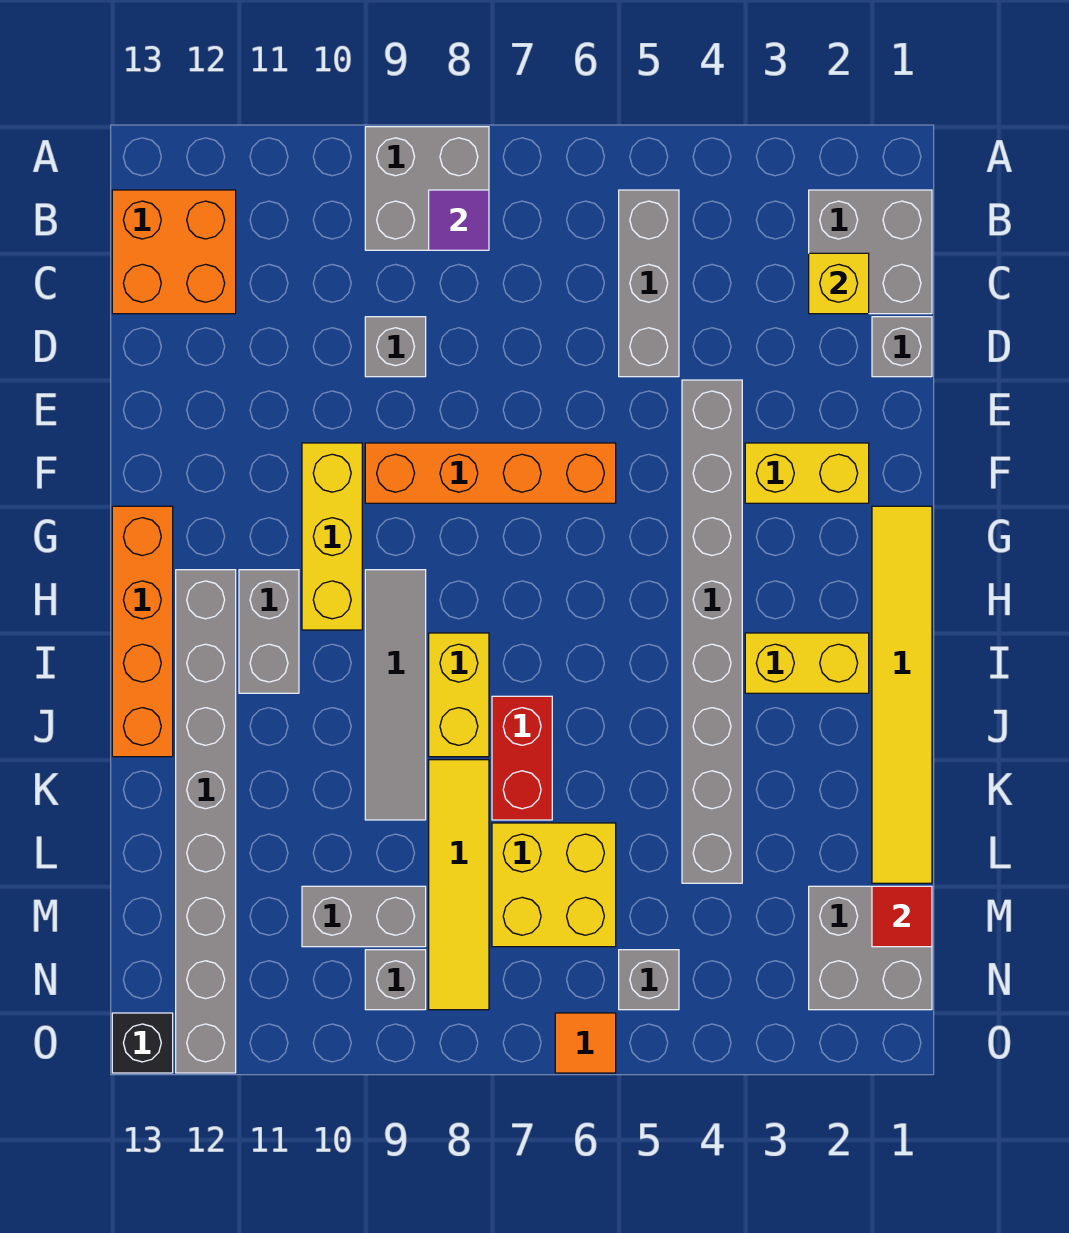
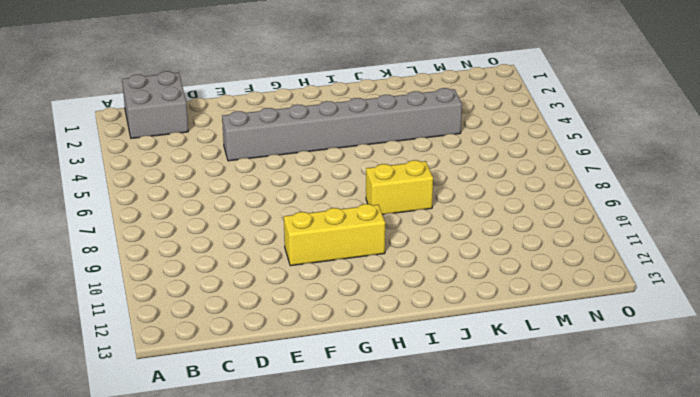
none -> grey 2x2 brick [365,127,489,250]
none -> grey 1x3 brick [619,190,679,377]
none -> orange 2x2 brick [112,190,236,314]

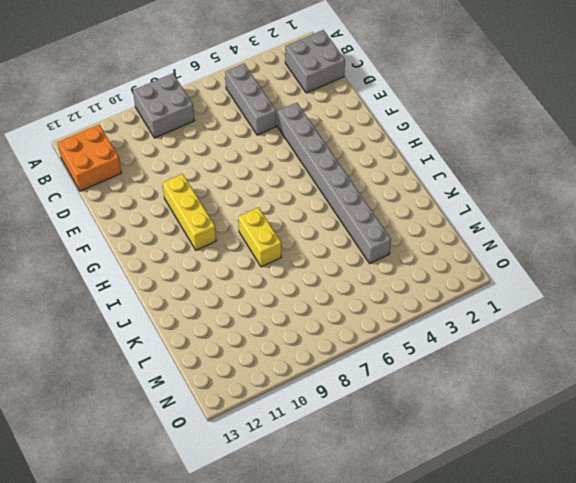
none -> grey 1x1 brick [872,317,932,377]
none -> grey 1x1 brick [365,317,426,377]
none -> yellow 1x2 brick [745,443,869,503]

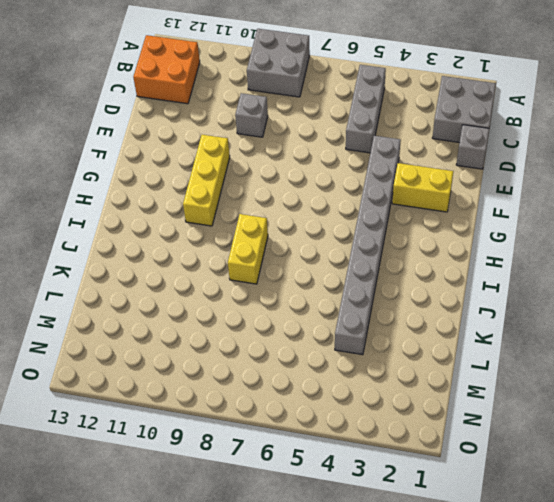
none -> orange 1x4 brick [365,443,616,503]
none -> yellow 1x6 tile [872,506,932,883]
none -> orange 1x4 brick [112,506,173,757]

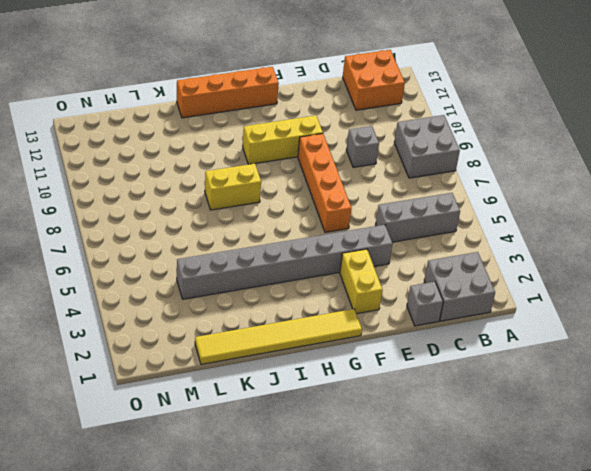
none -> grey 1x4 tile [365,570,426,820]
none -> grey 1x2 brick [239,570,299,693]
none -> grey 1x8 brick [176,570,236,1073]

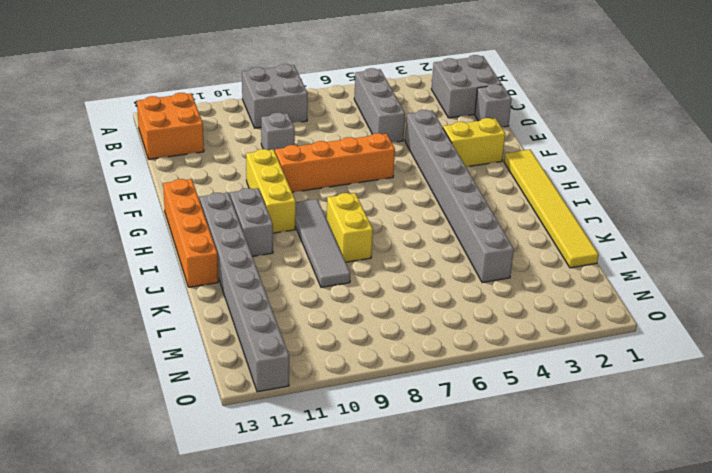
none -> yellow 1x2 brick [745,633,869,693]
none -> red 1x2 brick [492,696,552,820]
none -> yellow 1x4 tile [429,760,489,1010]

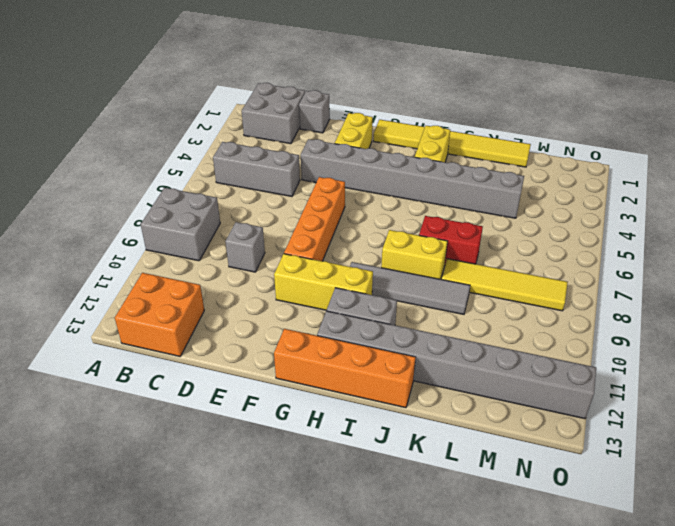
none -> yellow 2x2 brick [492,823,616,947]
none -> grey 2x2 brick [809,886,932,1010]
none -> grey 1x2 brick [302,886,426,947]

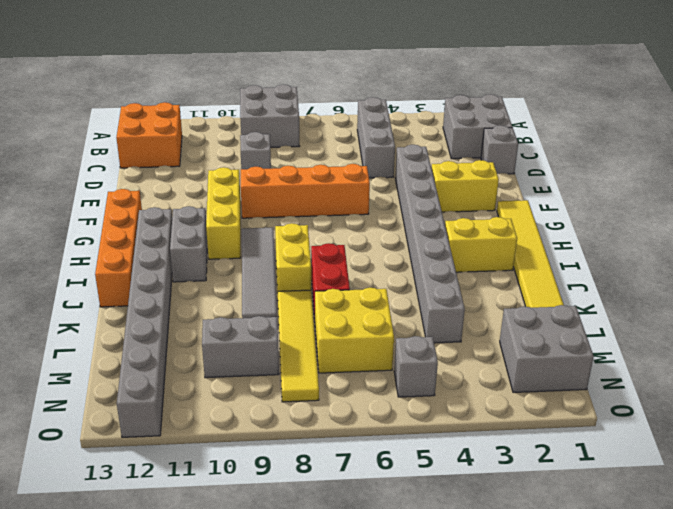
none -> grey 1x1 brick [365,950,426,1010]
none -> orange 1x1 tile [555,1013,616,1073]
none -> black 1x1 brick [112,1013,173,1073]

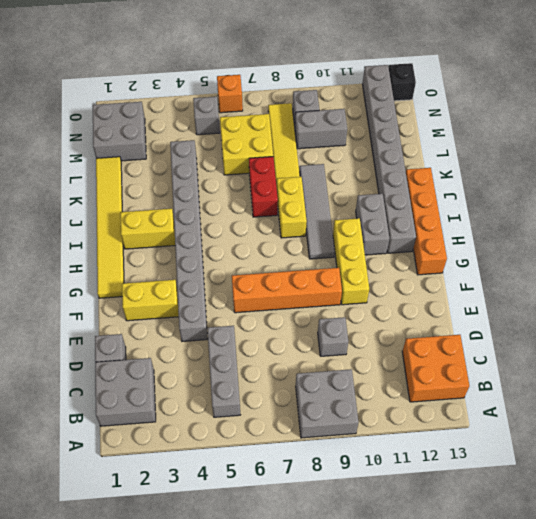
orange 1x1 brick [217,75,243,113] -> orange 1x1 tile [555,1013,616,1073]
none -> purple 1x1 tile [429,190,489,250]
none -> yellow 1x1 brick [809,253,869,314]
none -> red 1x1 tile [872,886,932,947]

